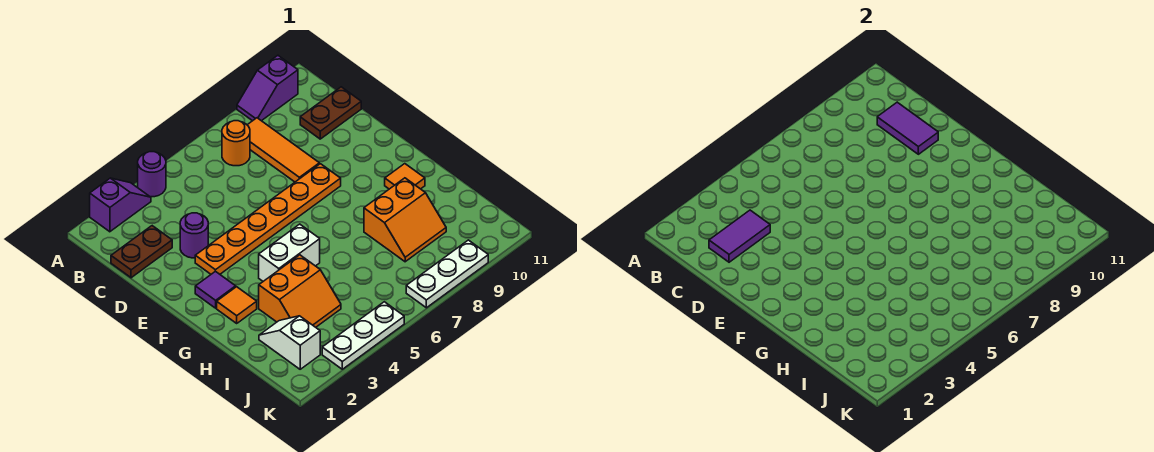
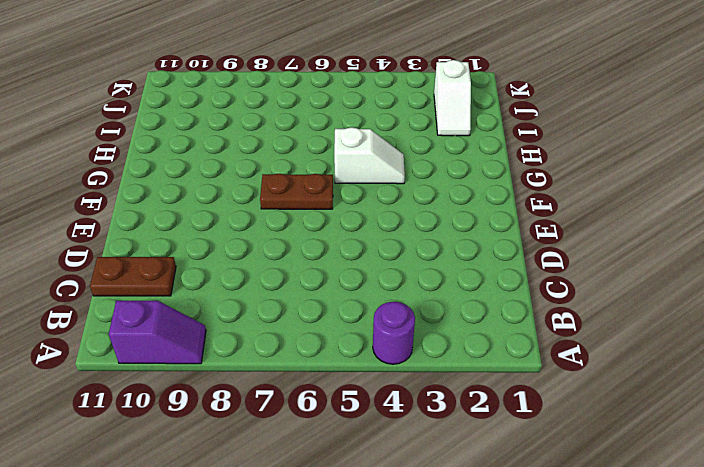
brown 1x2 plate [260,174,333,209] -> brown 1x2 plate moved to [111,226,172,278]
white 1x2 slope [334,127,405,184] -> white 1x2 brick [259,224,320,281]
none -> purple 1x2 slope [90,178,151,232]
none -> orange 1x1 round brick [222,121,250,166]
none -> orange 1x3 tile [248,118,319,182]

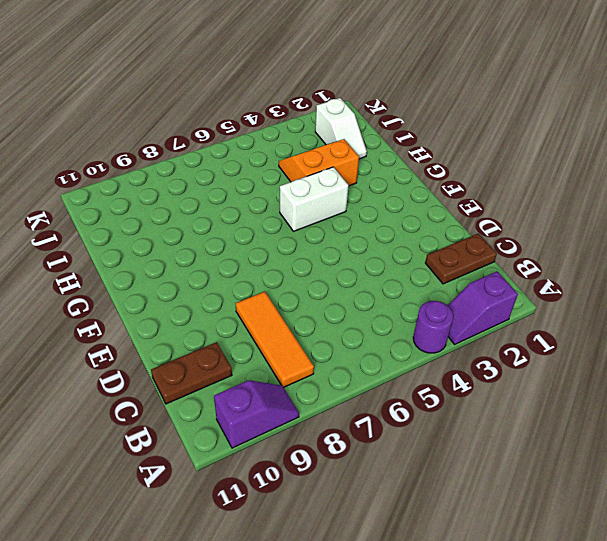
none -> orange 1x1 round brick [222,121,250,166]
none -> purple 1x1 round brick [180,213,208,258]
none -> orange 1x6 plate [195,164,341,274]

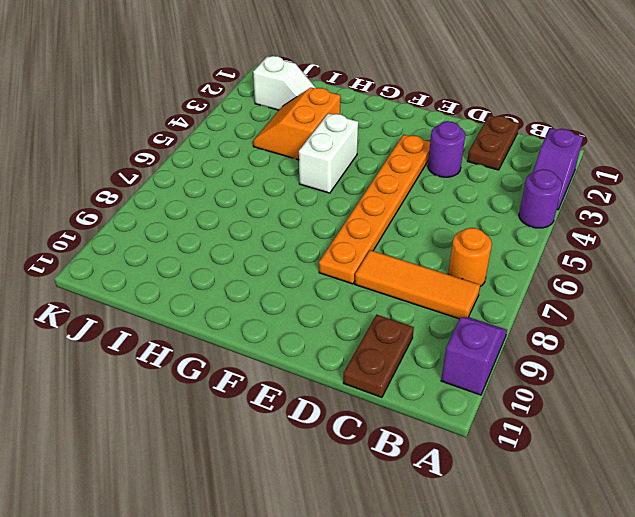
none -> purple 1x1 tile [195,271,236,308]
none -> orange 1x1 tile [217,287,257,323]
none -> orange 1x1 tile [385,164,425,189]

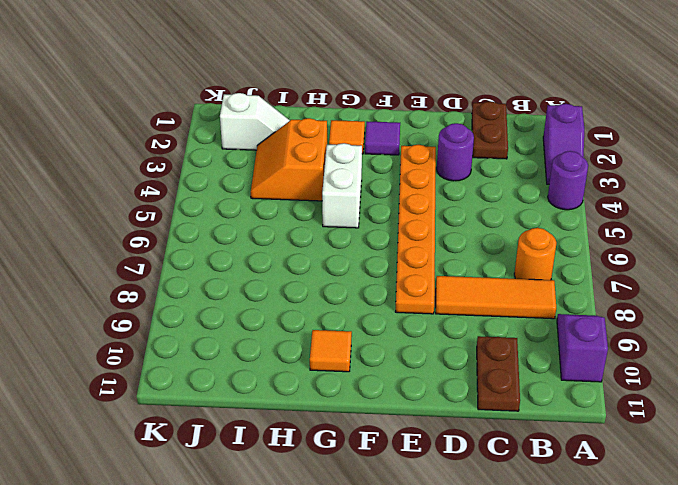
none -> orange 2x2 slope [364,178,446,262]
none -> white 1x3 plate [322,302,404,369]
none -> white 1x3 plate [406,240,488,308]

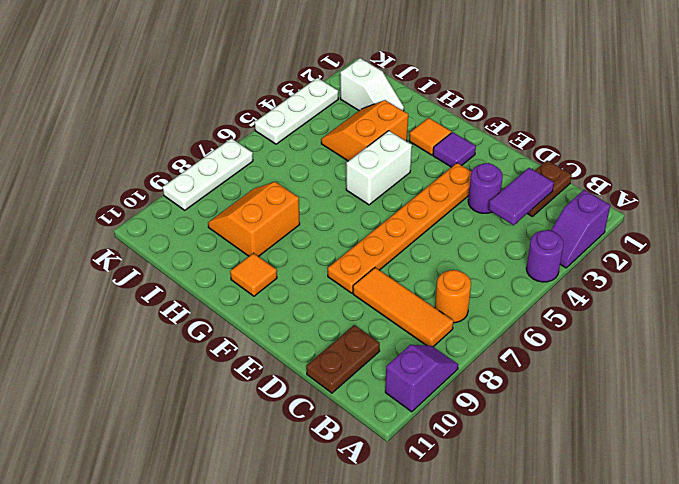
none -> purple 1x2 tile [877,102,938,154]

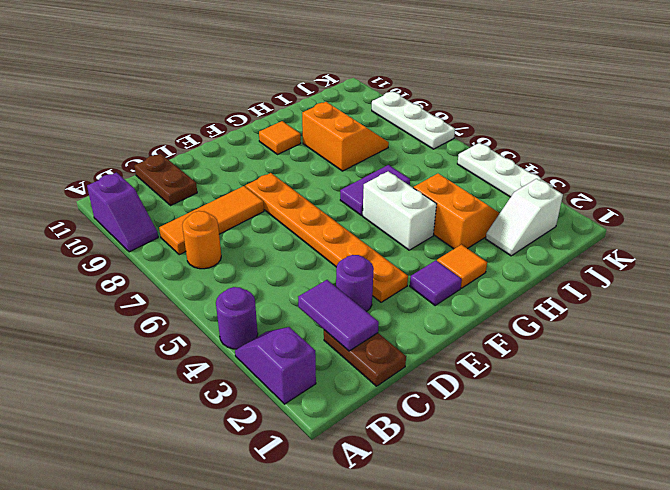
purple 1x2 tile [340,165,410,216] -> purple 1x2 tile moved to [877,102,938,154]

